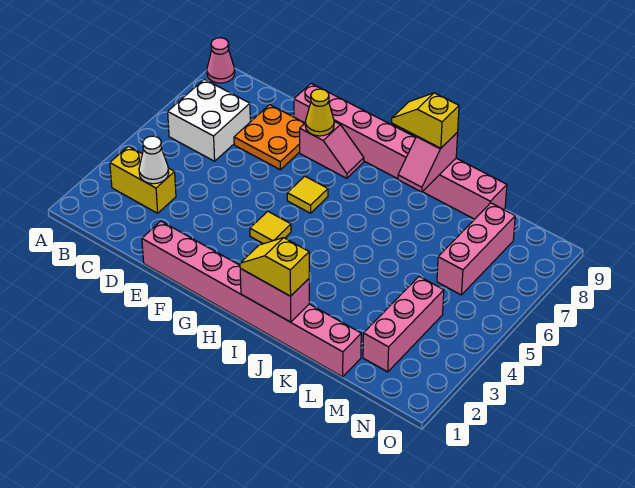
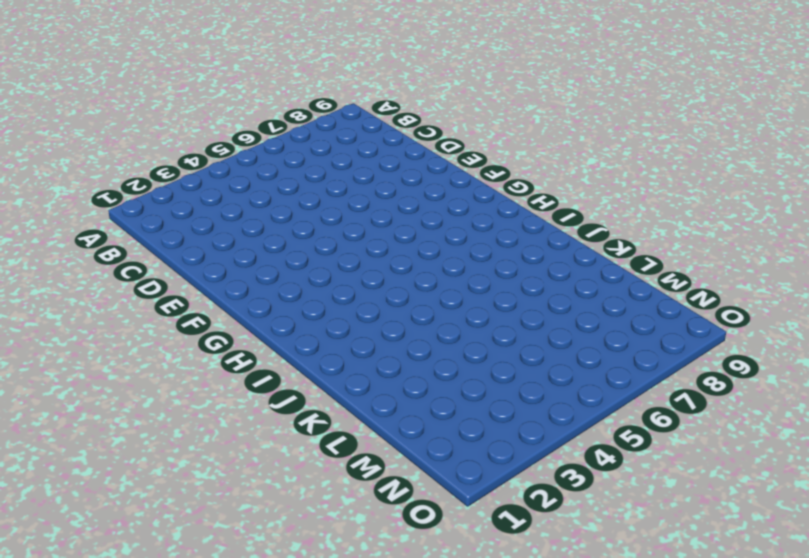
none -> pink 1x1 cone [207,38,235,83]
none -> yellow 1x2 brick [110,146,176,213]
none -> white 2x2 brick [168,79,250,161]

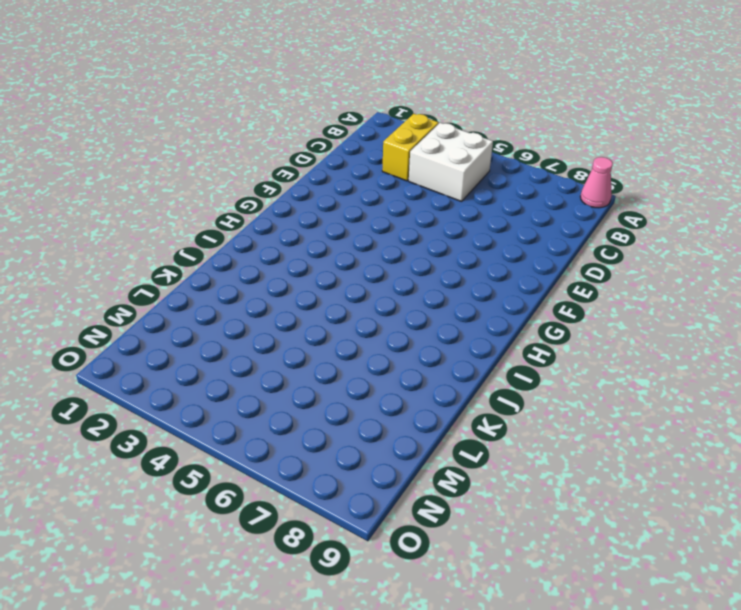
white 2x2 brick [409,123,493,201] -> white 2x2 brick moved to [168,79,250,161]
none -> orange 2x2 plate [234,105,305,170]
none -> pink 1x8 brick [142,221,361,377]
none -> pink 1x8 brick [294,83,507,219]

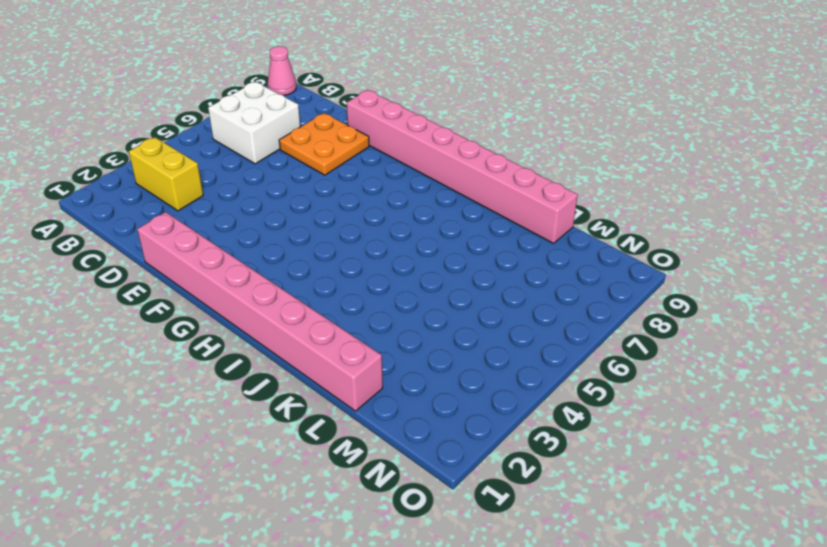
none -> pink 1x2 slope [300,121,364,178]
none -> yellow 1x1 tile [250,211,291,244]
none -> yellow 1x1 tile [287,176,328,213]

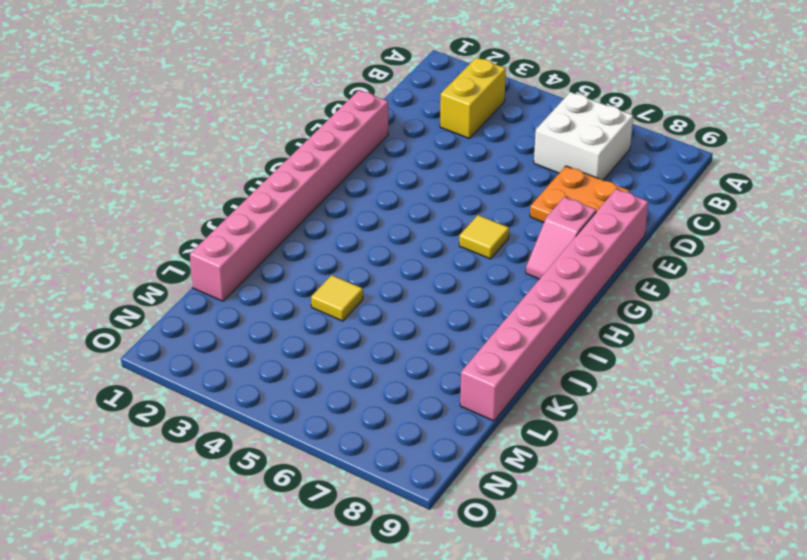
yellow 1x1 tile [311,275,363,321] -> yellow 1x1 tile moved to [250,211,291,244]
none -> pink 1x1 cone [207,38,235,83]
none -> pink 1x3 brick [363,277,444,372]
none -> pink 1x3 brick [437,203,515,295]

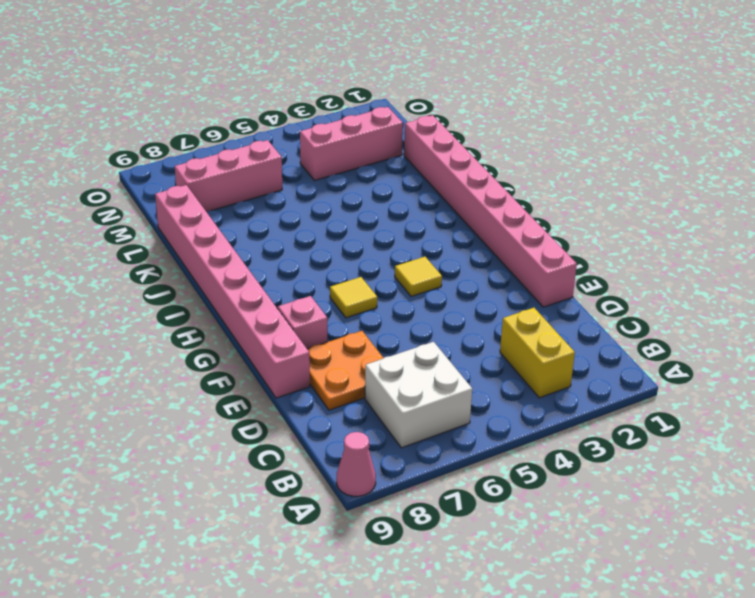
none -> white 1x1 cone [139,136,169,184]
none -> yellow 1x1 cone [305,89,334,136]
none -> pink 1x2 brick [240,269,309,322]

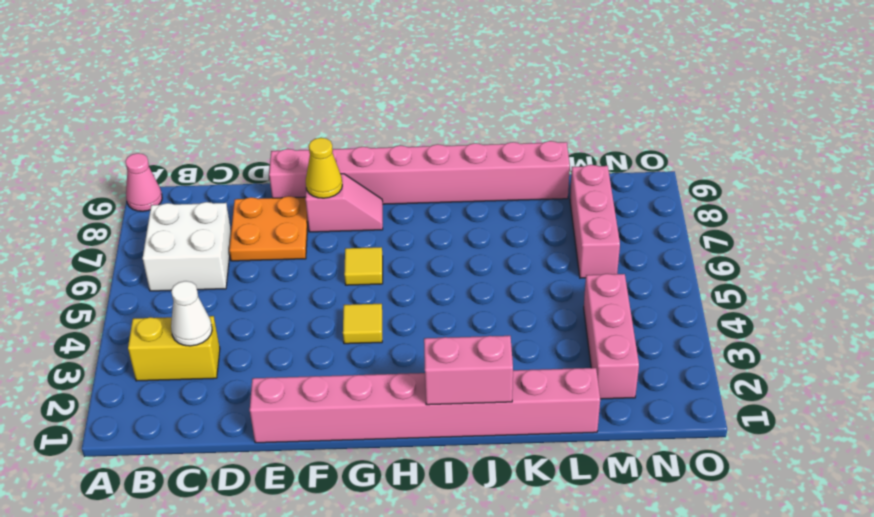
none -> pink 1x2 slope [398,132,458,192]
none -> yellow 1x2 slope [240,238,309,296]
none -> yellow 1x2 slope [392,93,459,148]

